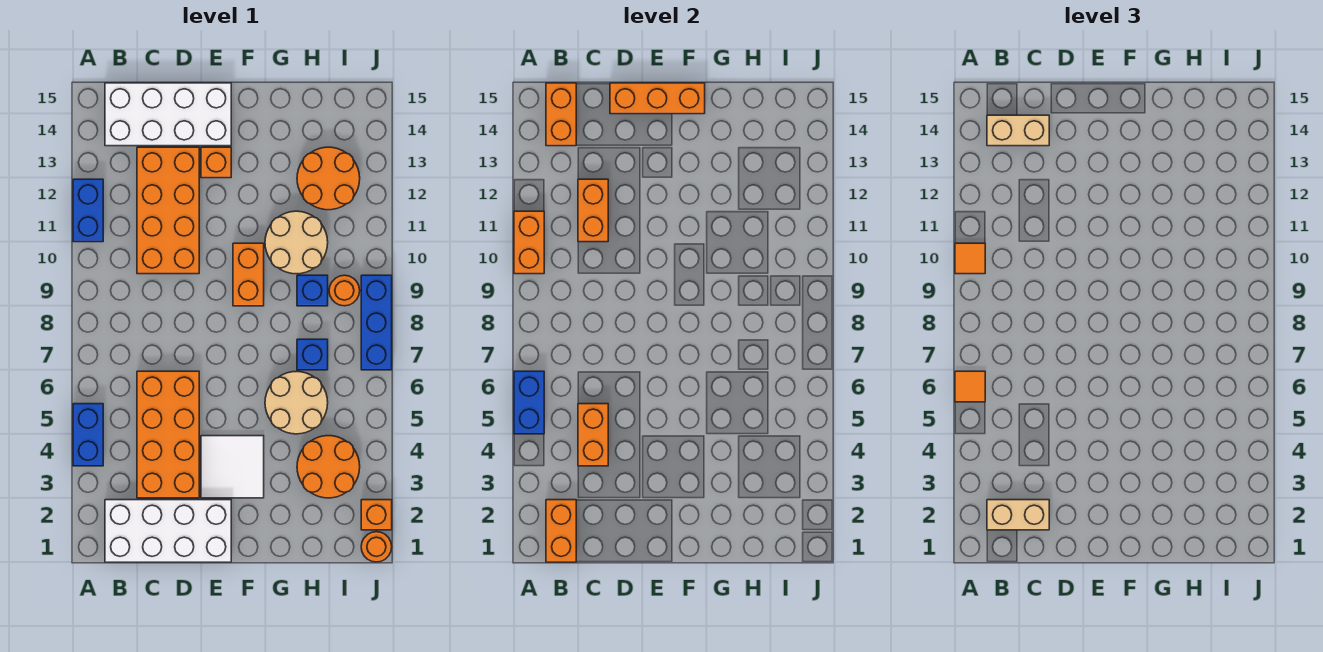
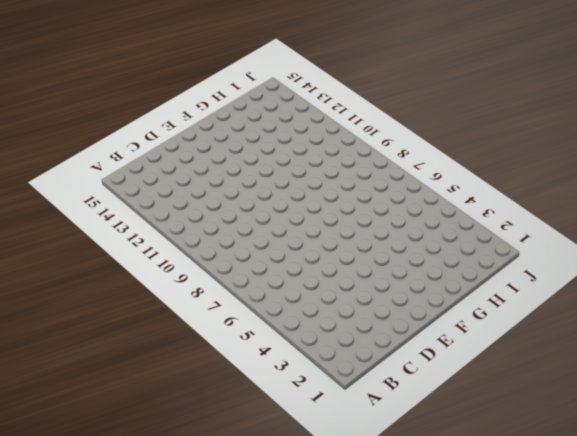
none -> blue 1x2 brick [73,404,103,466]
none -> blue 1x2 brick [73,179,103,242]
none -> white 2x4 brick [105,500,231,562]
none -> white 2x4 brick [105,83,231,146]

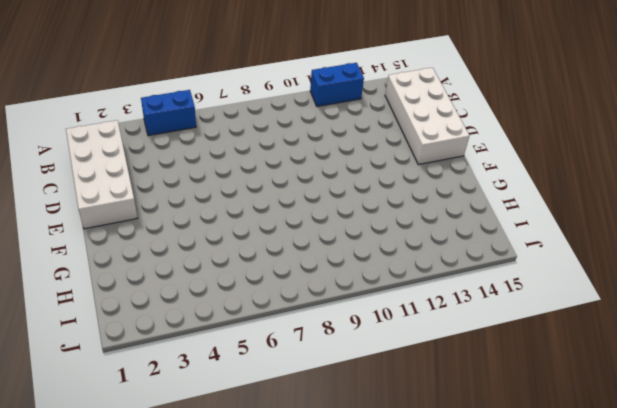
none -> orange 2x4 brick [137,371,199,498]
none -> orange 2x4 brick [137,147,199,274]
none -> white 2x2 tile [201,436,264,498]
none -> orange 1x1 brick [201,147,231,178]

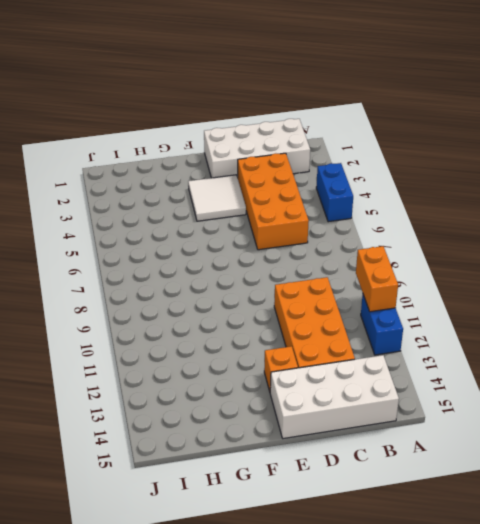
none -> orange 1x2 brick [233,243,264,306]
none -> tan 2x2 round brick [265,371,328,434]
none -> tan 2x2 round brick [265,211,328,274]
none -> orange 2x2 round brick [297,436,360,498]

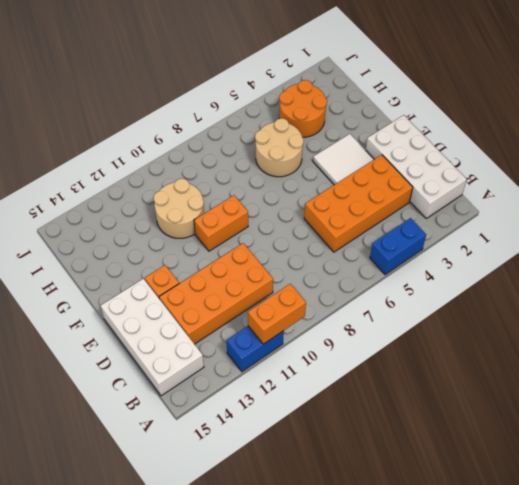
none -> blue 1x1 brick [297,339,328,370]
none -> blue 1x1 brick [297,275,328,306]
none -> orange 2x2 round brick [297,147,360,210]
none -> orange 1x1 round brick [329,275,360,306]

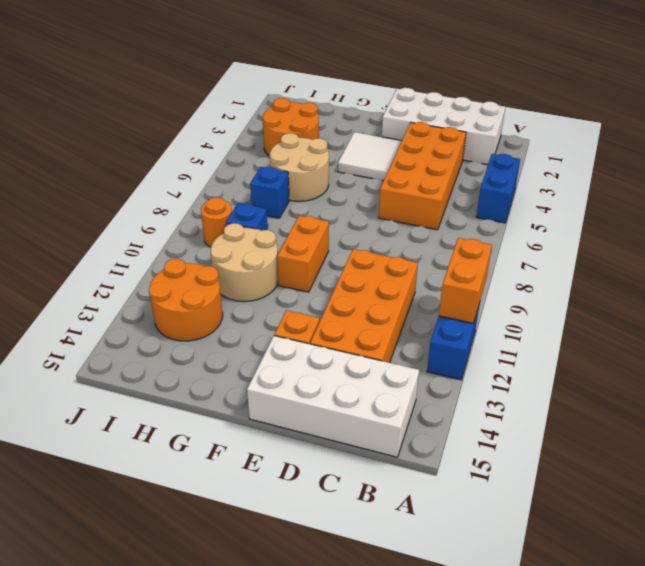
none -> orange 1x1 round brick [361,532,392,562]
none -> orange 1x1 brick [361,500,392,530]
none -> blue 1x3 brick [361,275,392,370]
none -> blue 1x2 brick [514,371,544,434]

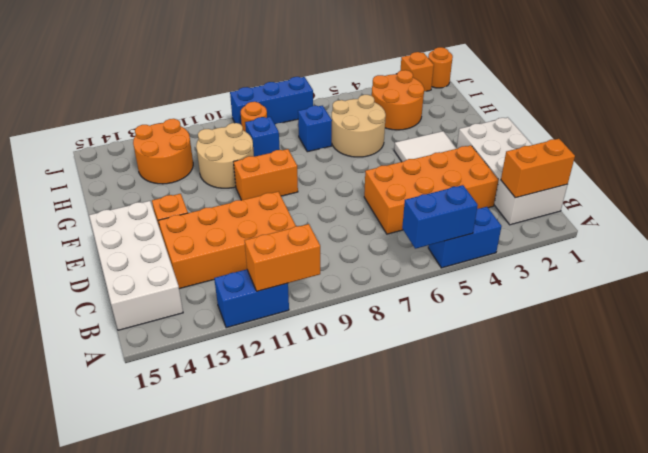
none -> orange 1x2 brick [546,83,576,146]
none -> orange 1x2 brick [578,404,608,466]
none -> orange 1x2 brick [578,179,608,242]
none -> orange 1x3 brick [610,83,705,114]

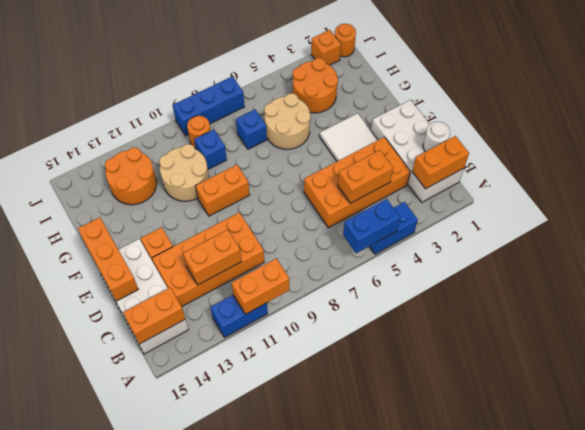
white 1x1 round brick [423,122,450,152] -> none
none -> orange 1x1 tile [955,371,985,402]
none -> orange 1x1 tile [955,243,985,274]
none -> tan 1x2 brick [987,500,1049,530]
none -> tan 1x2 brick [987,115,1049,146]

